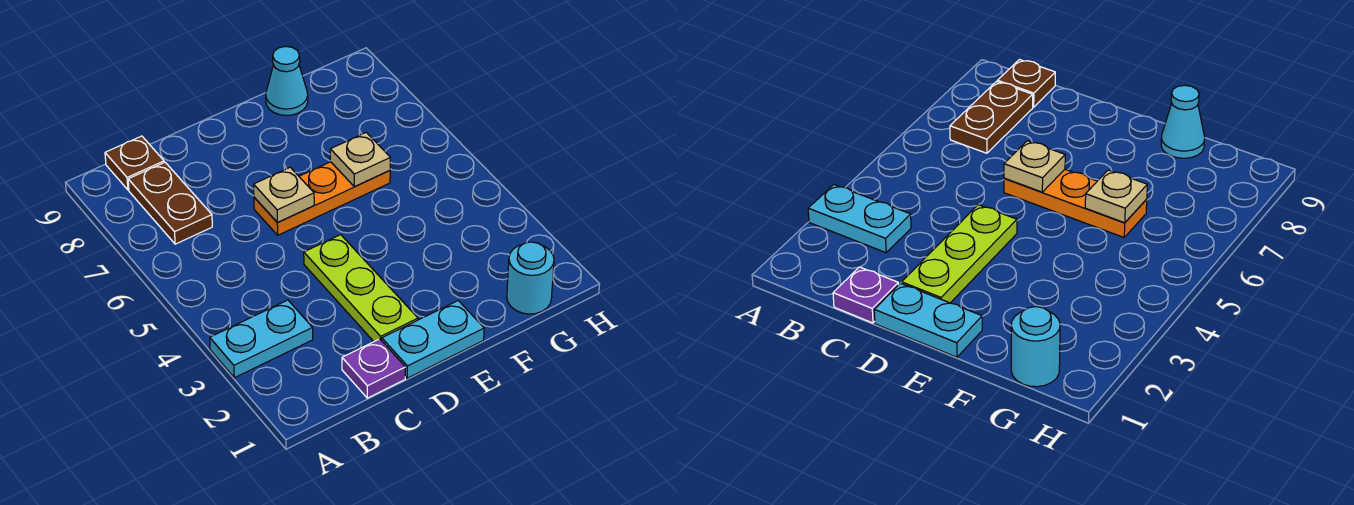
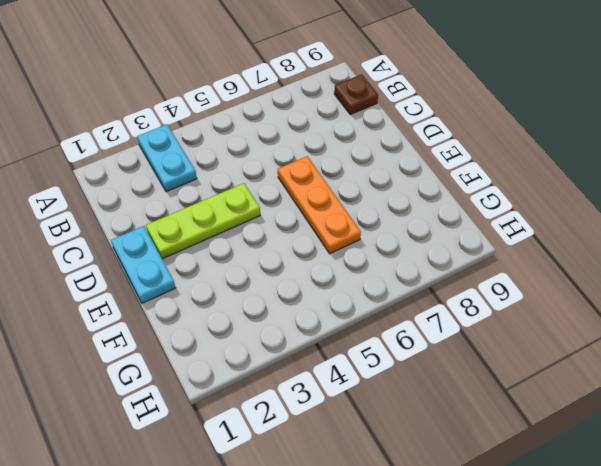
none -> brown 1x2 plate [128,162,212,244]
none -> purple 1x1 plate [342,339,406,398]

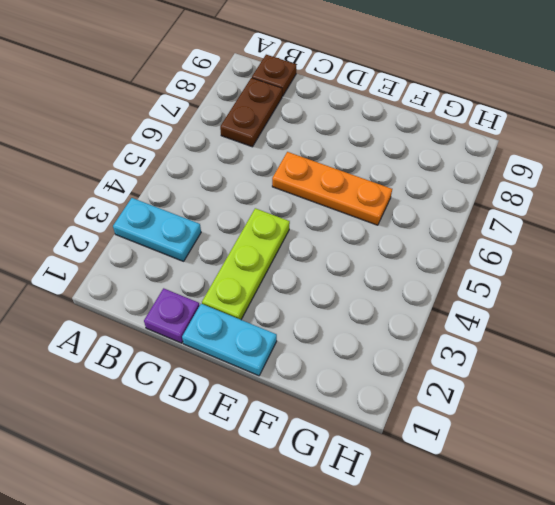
none -> cyan 1x1 cone [266,46,308,116]
none -> cyan 1x1 round brick [507,242,554,314]

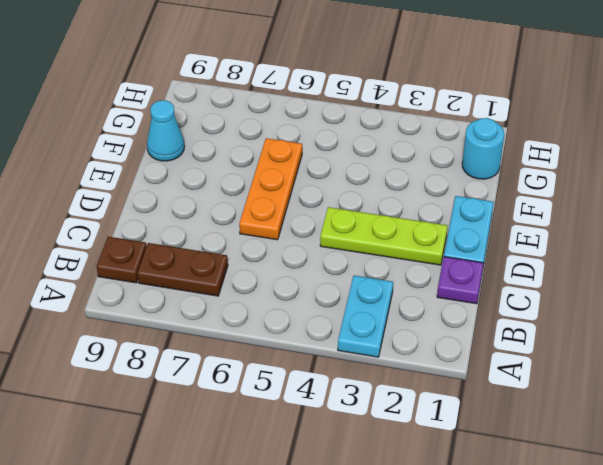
none -> tan 1x1 plate [254,167,314,223]
none -> tan 1x1 plate [330,132,390,187]

